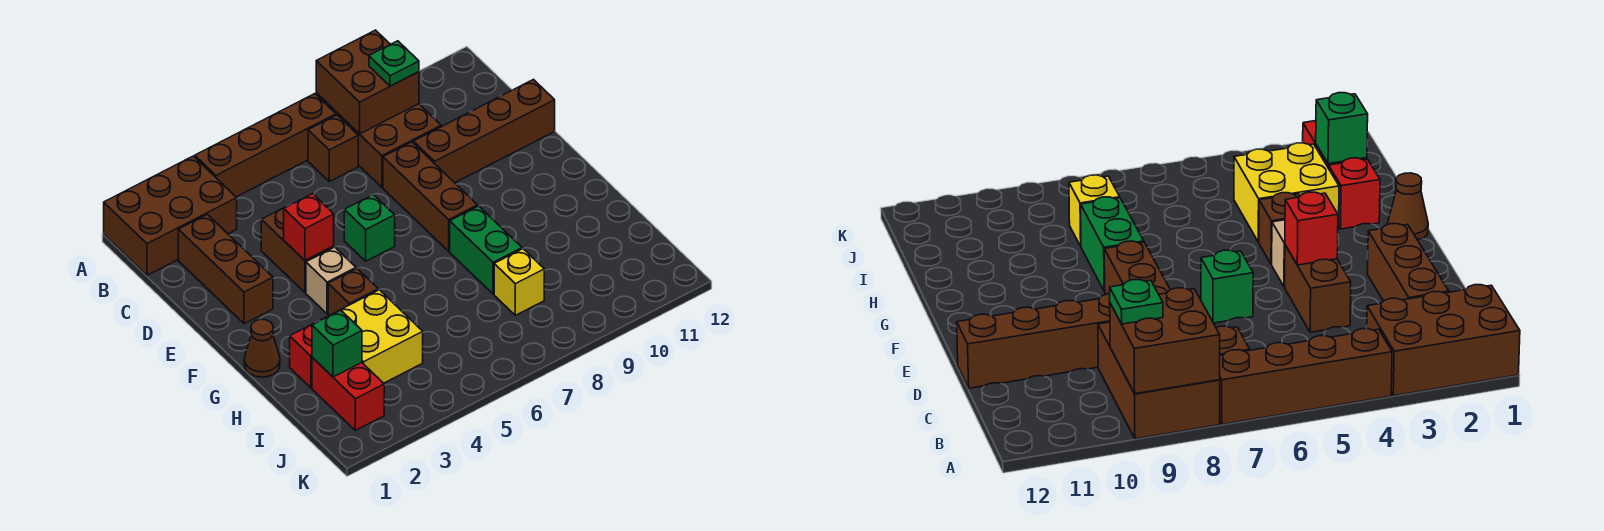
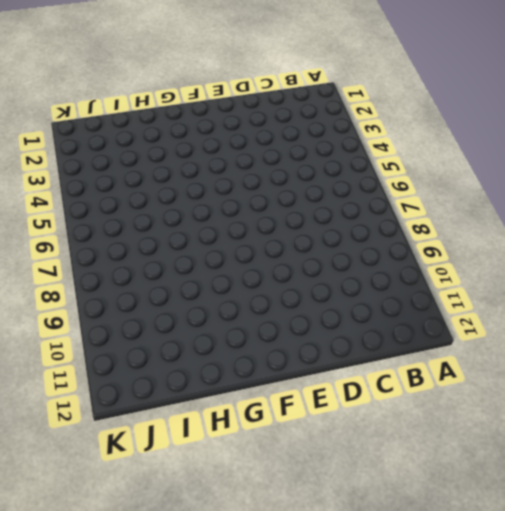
none -> brown 2x3 brick [104,156,237,275]
none -> brown 1x4 brick [195,94,336,197]
none -> brown 2x3 brick [316,93,441,187]

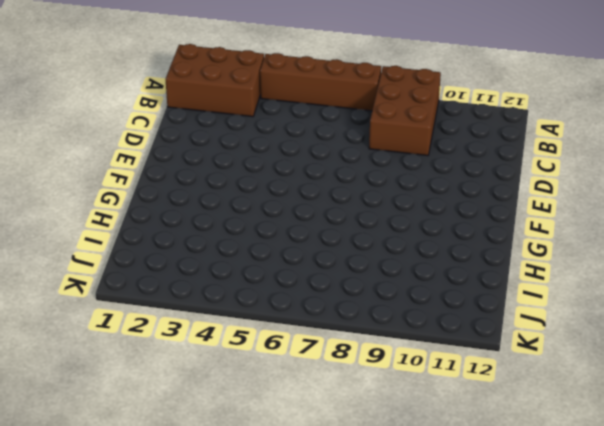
none -> brown 1x1 brick [308,115,358,182]
none -> brown 1x3 brick [178,214,273,324]
none -> brown 1x2 brick [261,204,334,292]

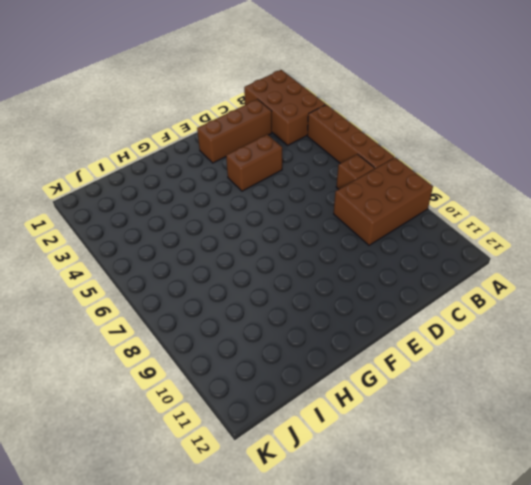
none -> brown 1x3 brick [383,142,478,251]
none -> brown 1x4 brick [413,80,555,183]
none -> green 1x1 brick [344,195,395,261]

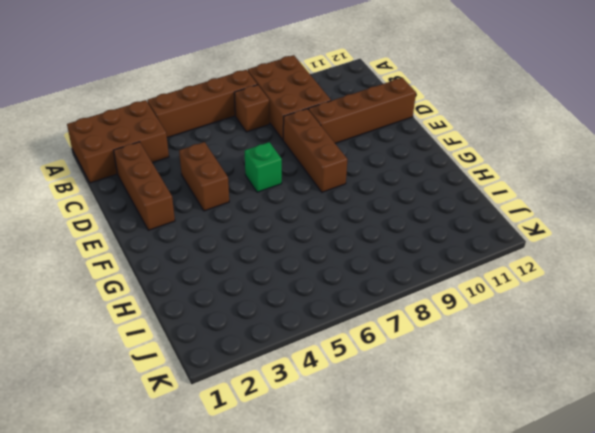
none -> tan 1x1 brick [306,247,356,314]
none -> brown 1x1 cone [244,319,280,377]
none -> brown 1x1 brick [328,269,378,315]

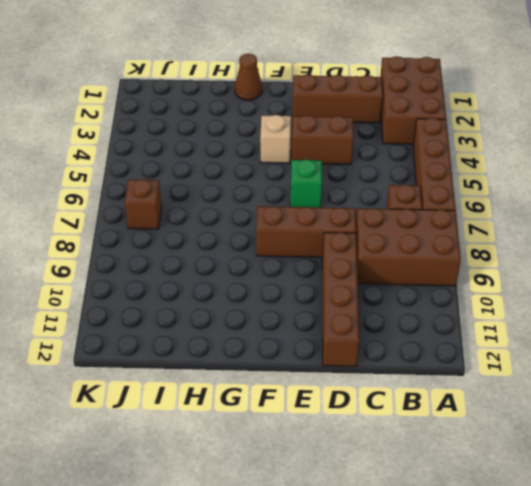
brown 1x1 brick [125,179,162,229] -> brown 1x1 brick moved to [328,269,378,315]
none -> green 1x2 brick [450,206,522,294]
none -> red 1x1 brick [290,321,318,388]
none -> yellow 2x2 brick [321,290,423,383]

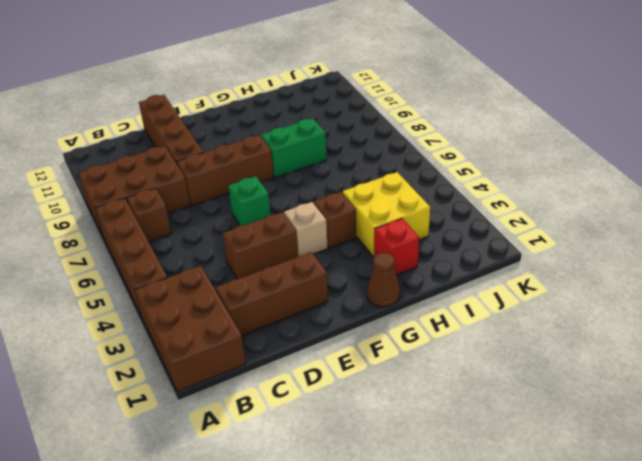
none -> red 1x2 brick [312,357,384,430]
none -> yellow 1x1 brick [494,249,544,315]
none -> brown 2x2 brick [316,30,419,134]

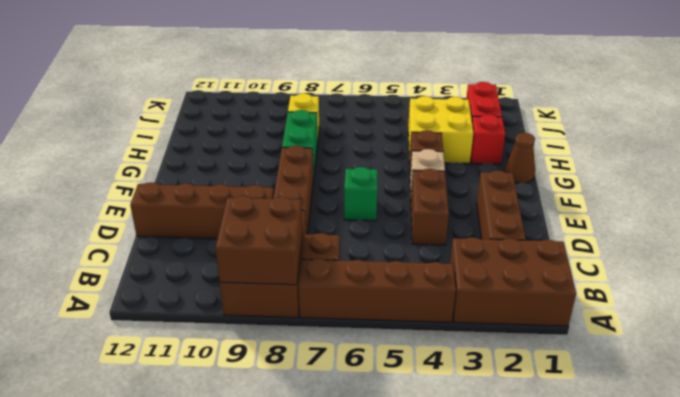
none -> red 1x1 brick [284,194,334,260]
none -> green 1x1 brick [312,310,362,377]
none -> green 1x1 plate [369,41,419,86]

